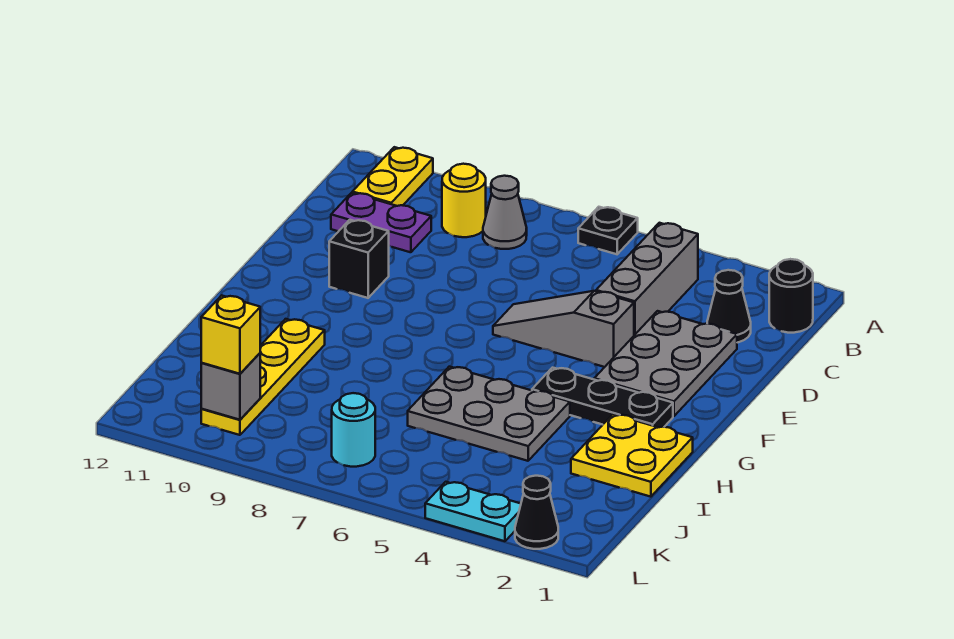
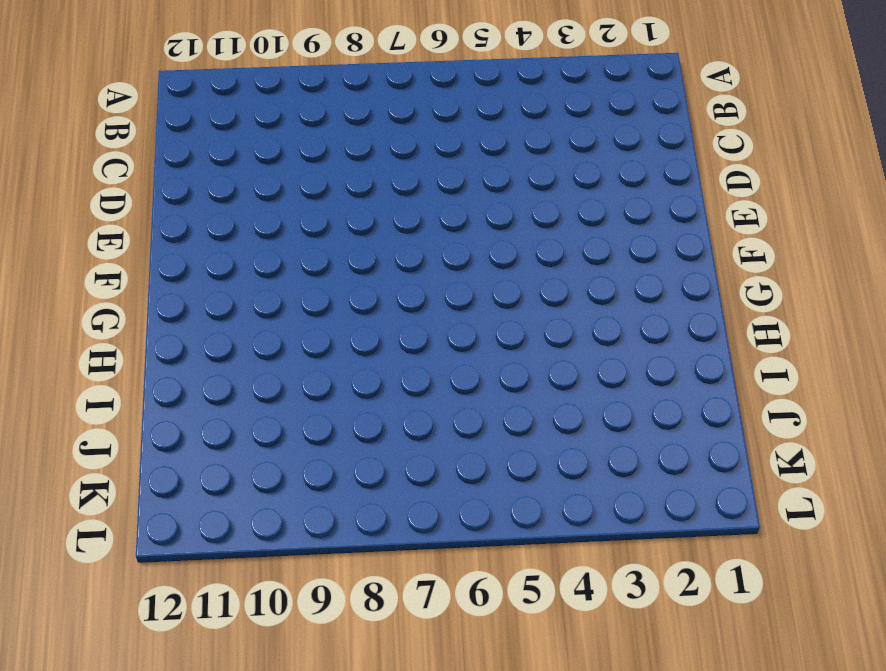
none -> black 1x1 plate [578,207,638,254]
none -> yellow 1x2 plate [352,147,433,206]
none -> black 1x1 round brick [769,259,813,333]

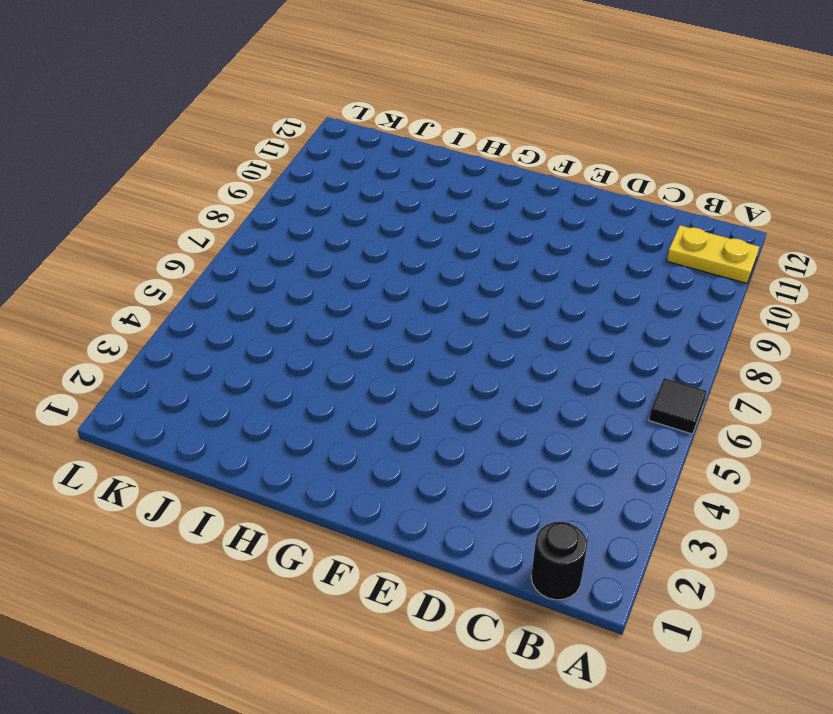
black 1x1 tile [649,378,707,434] -> black 1x1 plate [578,207,638,254]
none -> grey 1x3 brick [596,223,698,335]
none -> grey 1x1 cone [483,176,527,249]
none -> yellow 1x1 round brick [442,164,486,237]

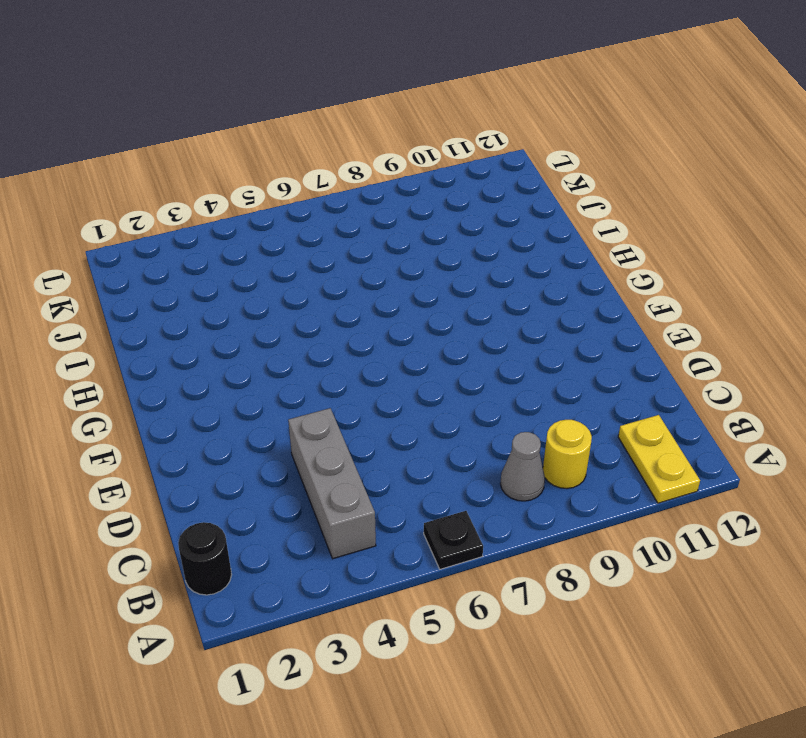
none -> black 1x1 cone [707,270,751,343]
none -> purple 1x2 plate [331,193,431,252]
none -> grey 2x3 plate [594,311,737,416]

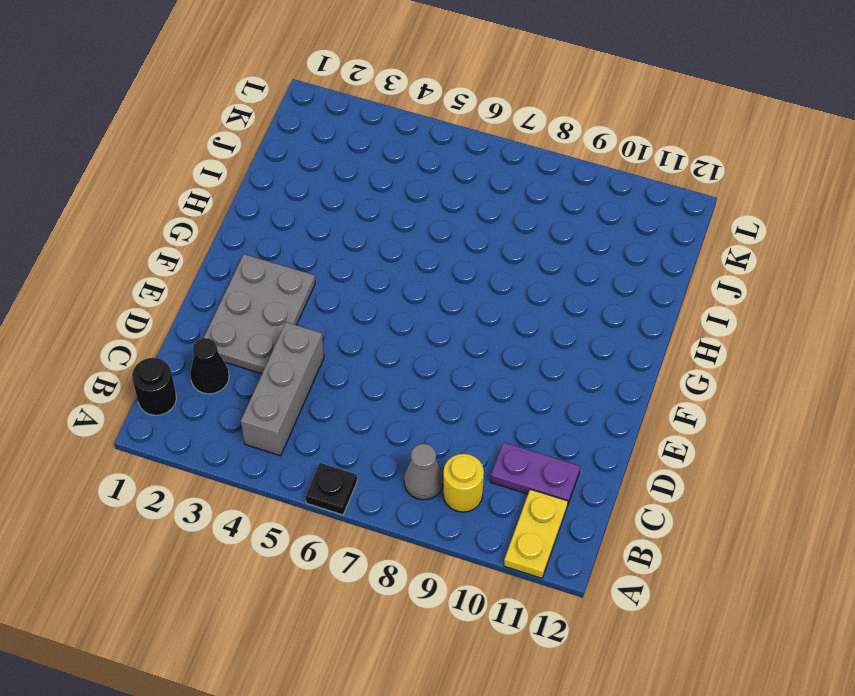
none -> grey 1x3 slope [493,291,634,367]
none -> black 1x1 brick [329,220,389,298]
none -> black 1x3 plate [532,368,673,427]

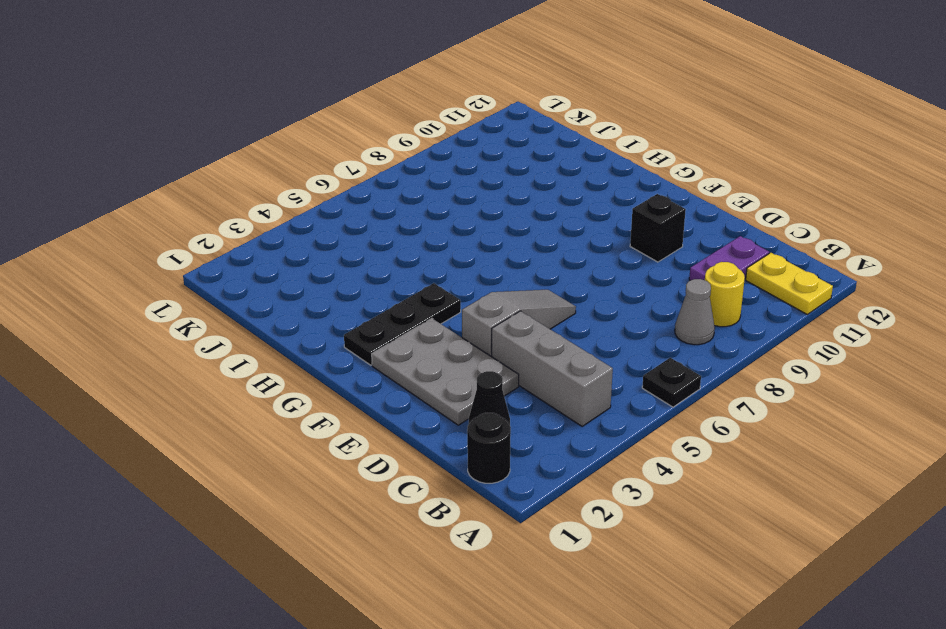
none -> yellow 2x2 plate [571,414,693,497]
none -> grey 2x3 plate [408,367,570,461]
none -> yellow 1x4 plate [201,319,325,435]

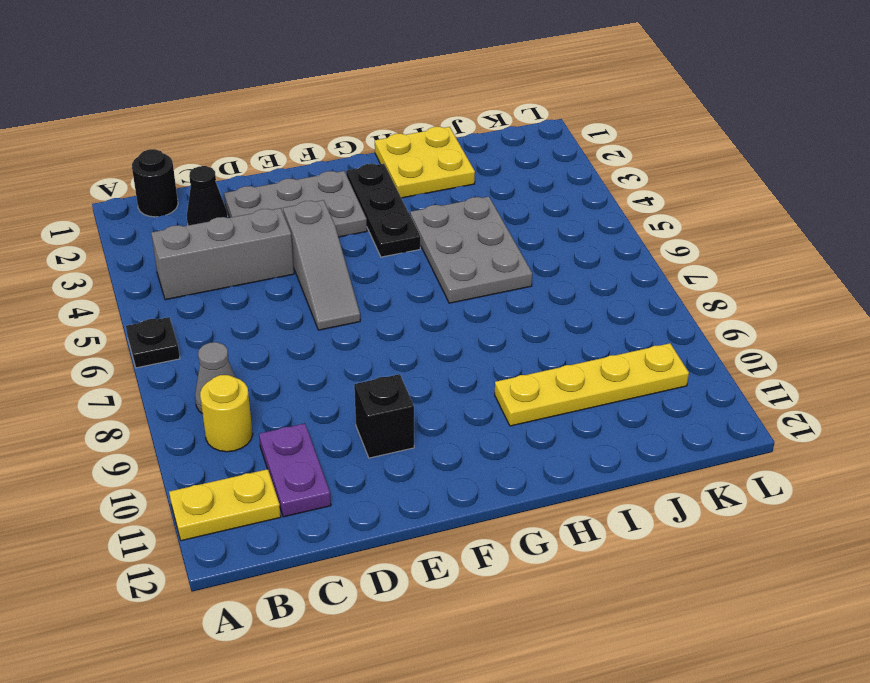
none -> cyan 1x1 round brick [332,393,375,467]
none -> black 1x1 cone [515,476,558,549]
none -> cyan 1x2 plate [425,482,521,541]

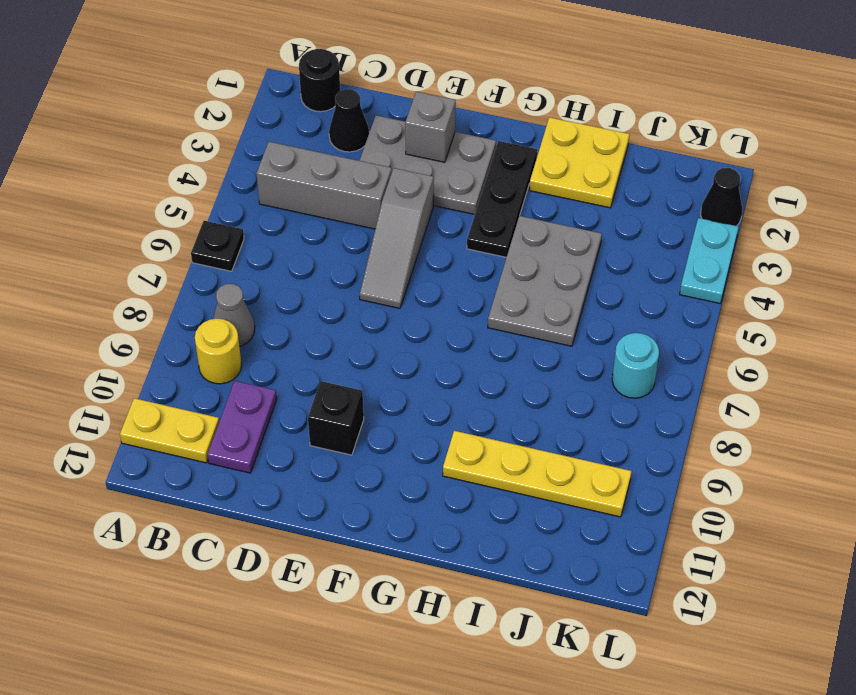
grey 1x1 brick [405,92,456,162] -> grey 1x1 brick moved to [201,353,260,420]
none -> yellow 1x1 brick [201,295,260,374]

